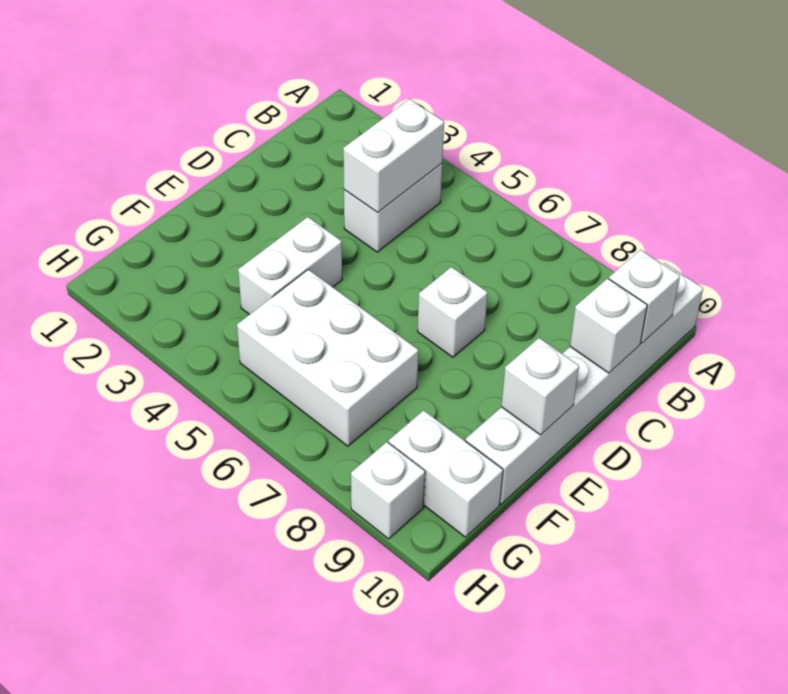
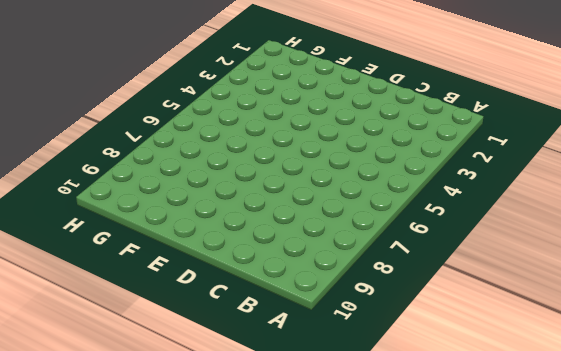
none -> white 1x6 brick [466,263,703,504]
none -> white 1x2 brick [344,164,442,252]

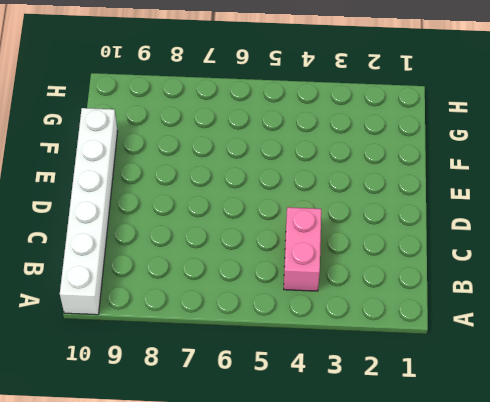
pink 1x2 brick [284,207,321,291] -> white 1x2 brick [344,164,442,252]
none -> white 1x1 brick [418,267,488,357]
none -> white 1x2 brick [238,217,342,314]

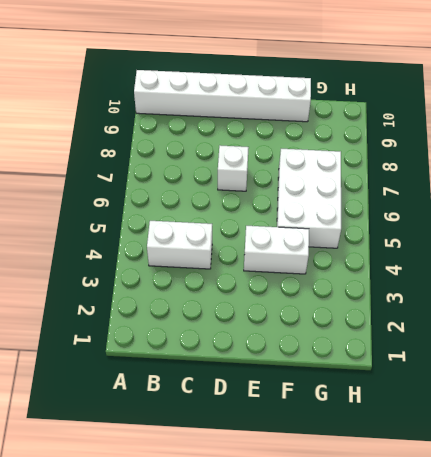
none -> white 1x2 brick [389,410,503,537]
none -> white 1x1 brick [351,442,425,539]

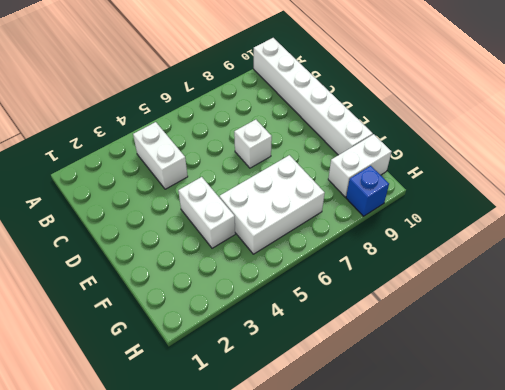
blue 1x1 brick [346,166,389,216] -> white 1x1 brick [351,442,425,539]
none -> white 1x2 brick [343,99,444,213]
none -> white 1x1 brick [609,250,680,343]

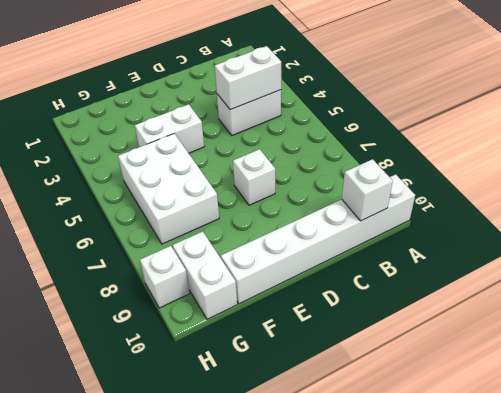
none -> white 1x1 brick [570,278,647,373]
none -> white 1x1 brick [501,338,579,435]

